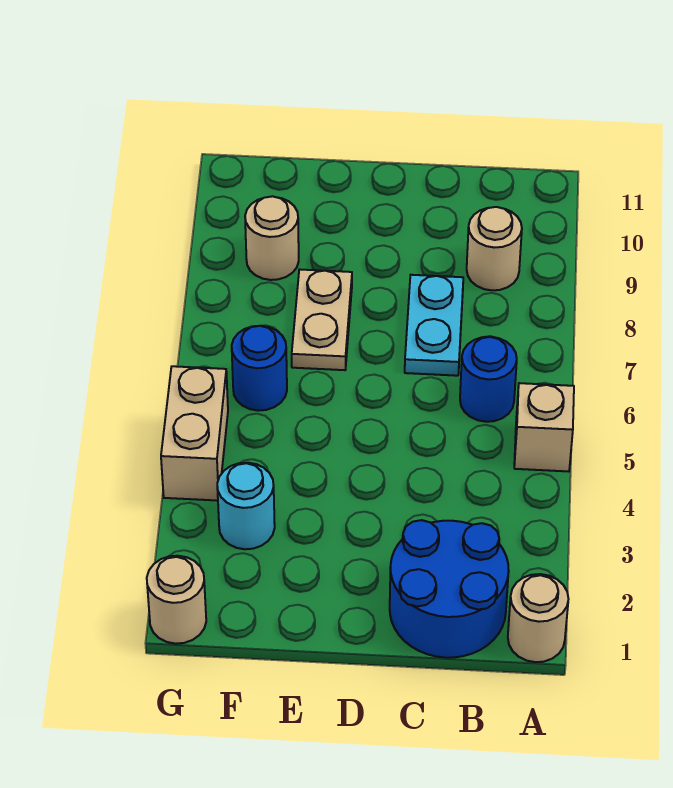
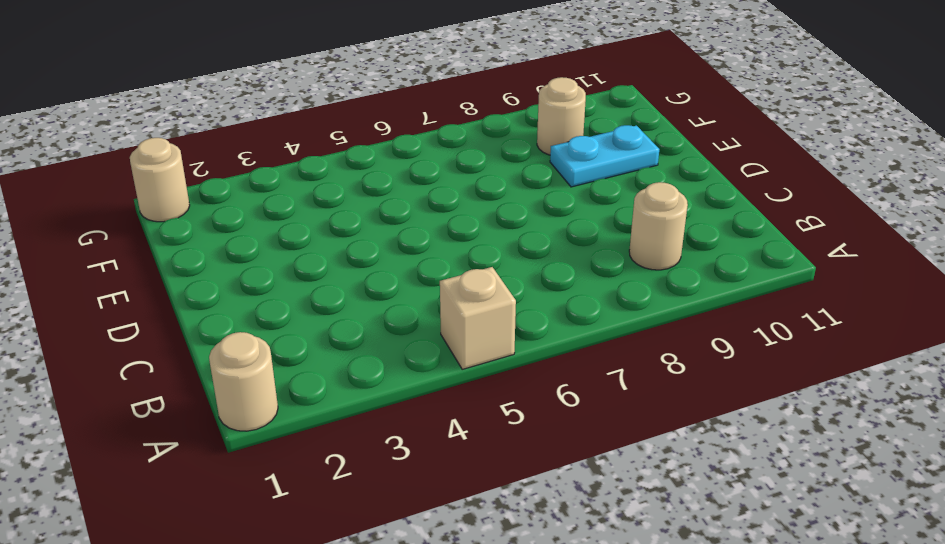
cyan 1x2 plate [550,125,659,187] -> cyan 1x2 plate moved to [405,275,463,376]
none -> blue 2x2 round brick [390,520,509,658]
none -> blue 1x1 round brick [460,337,517,422]
none -> tan 1x2 plate [292,270,352,370]

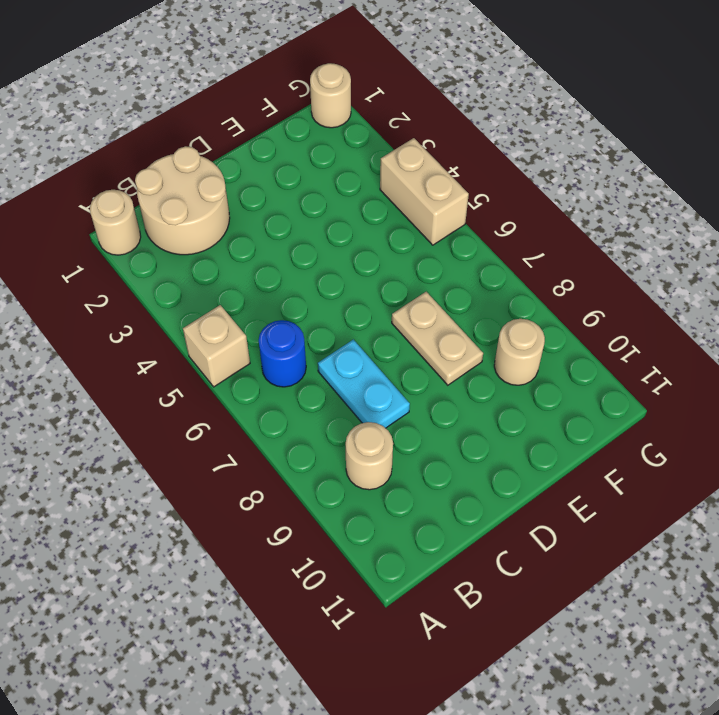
tan 2x2 round brick [135,146,230,255] -> blue 2x2 round brick [390,520,509,658]
none -> cyan 1x1 round brick [217,463,275,549]
none -> blue 1x1 round brick [232,326,287,411]

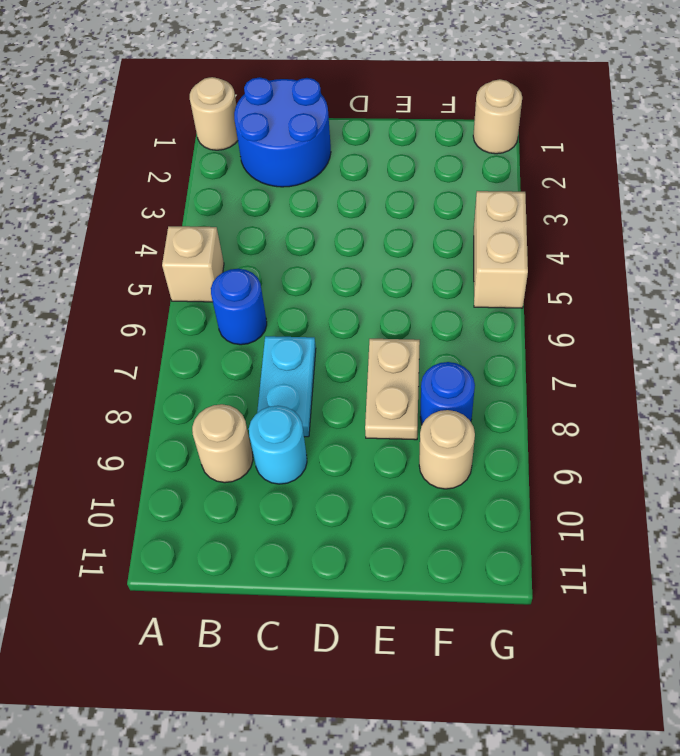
cyan 1x1 round brick [249,406,307,484] -> cyan 1x1 round brick moved to [217,463,275,549]
blue 1x1 round brick [420,362,475,424] -> blue 1x1 round brick moved to [232,326,287,411]

